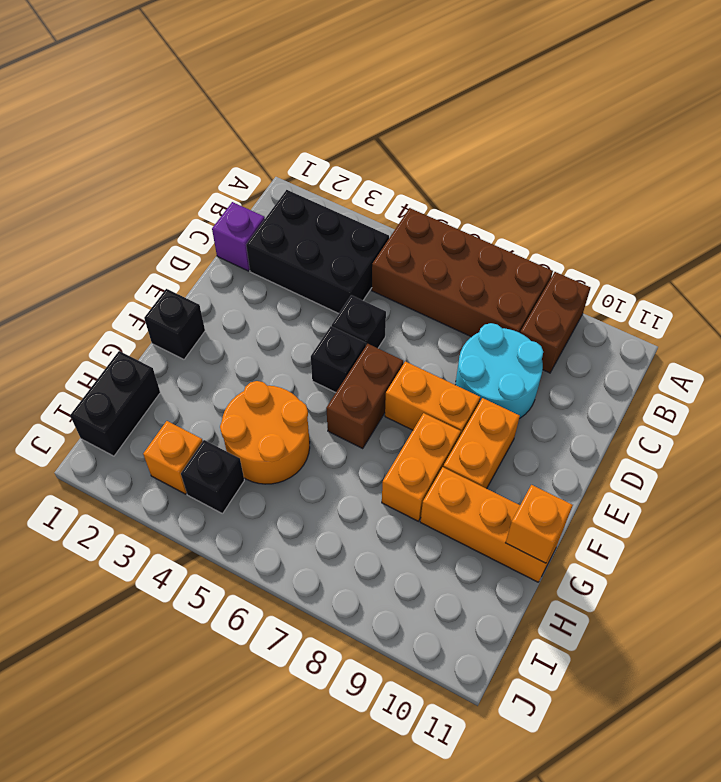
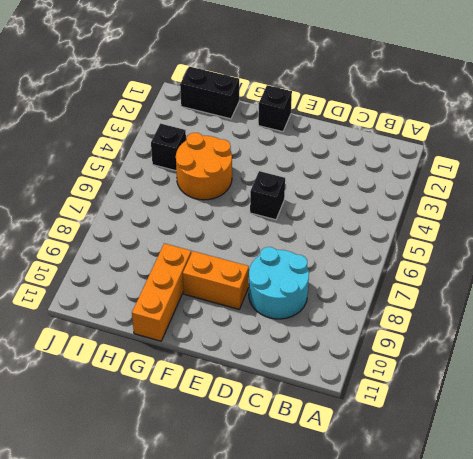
none -> brown 2x4 brick [372,208,553,337]
none -> brown 1x2 brick [520,272,591,373]
none -> black 2x3 brick [246,190,389,314]

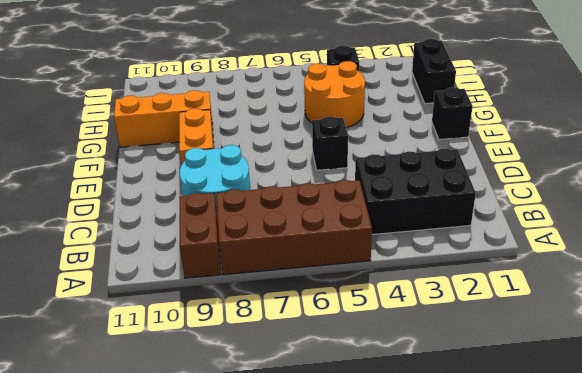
none -> purple 1x1 brick [212,202,265,271]
none -> black 1x1 brick [332,295,386,348]
none -> brown 1x2 brick [326,344,403,448]

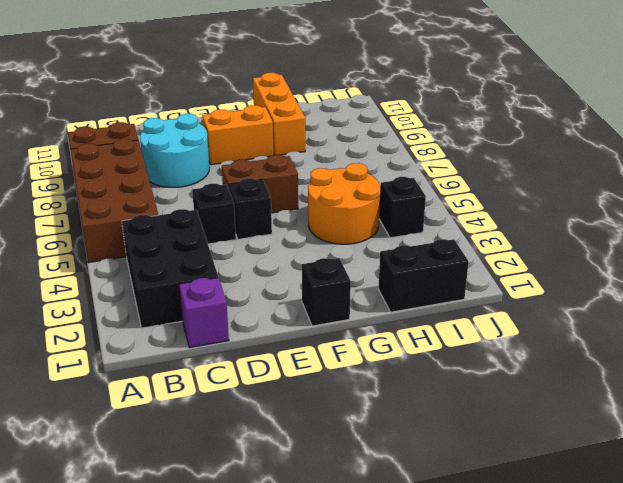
none -> orange 1x2 brick [385,361,480,436]
none -> orange 1x2 brick [382,413,461,521]
none -> orange 1x1 brick [143,421,203,494]

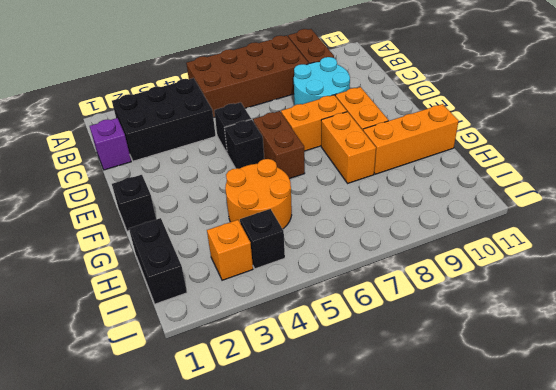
none -> orange 1x1 brick [506,485,573,563]

